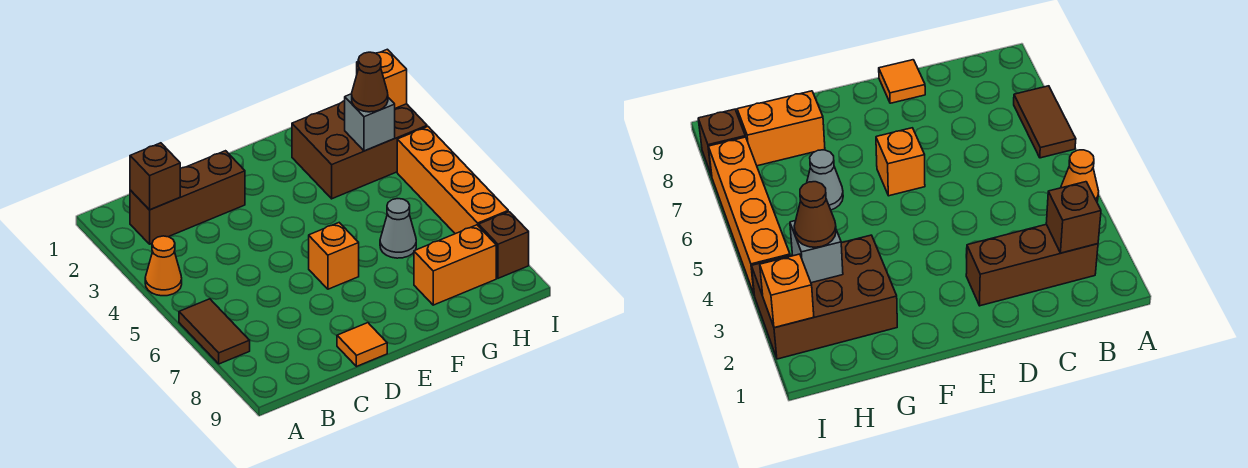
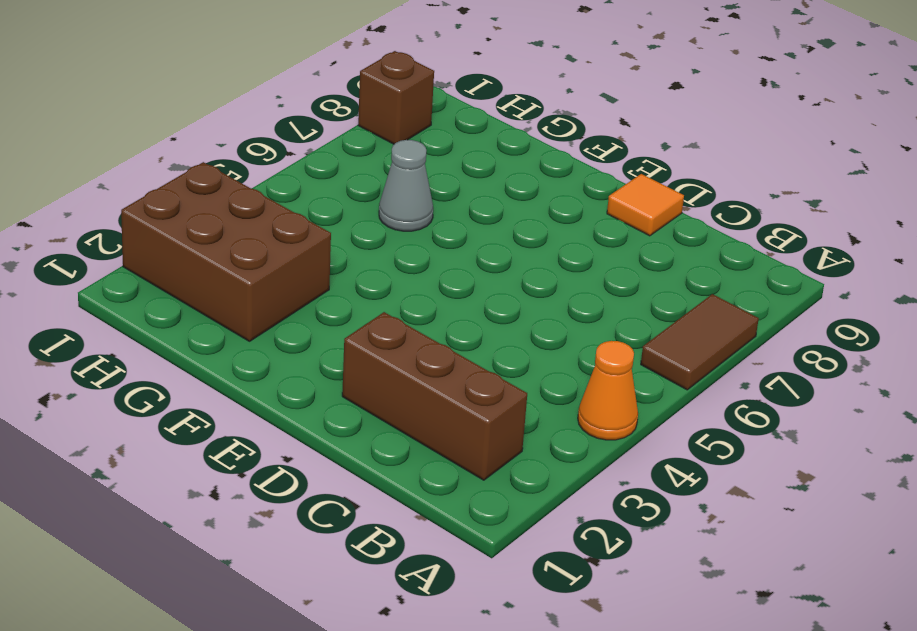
none -> orange 1x1 brick [309,223,359,289]
none -> orange 1x2 brick [414,225,496,305]
none -> orange 1x4 brick [397,127,508,234]

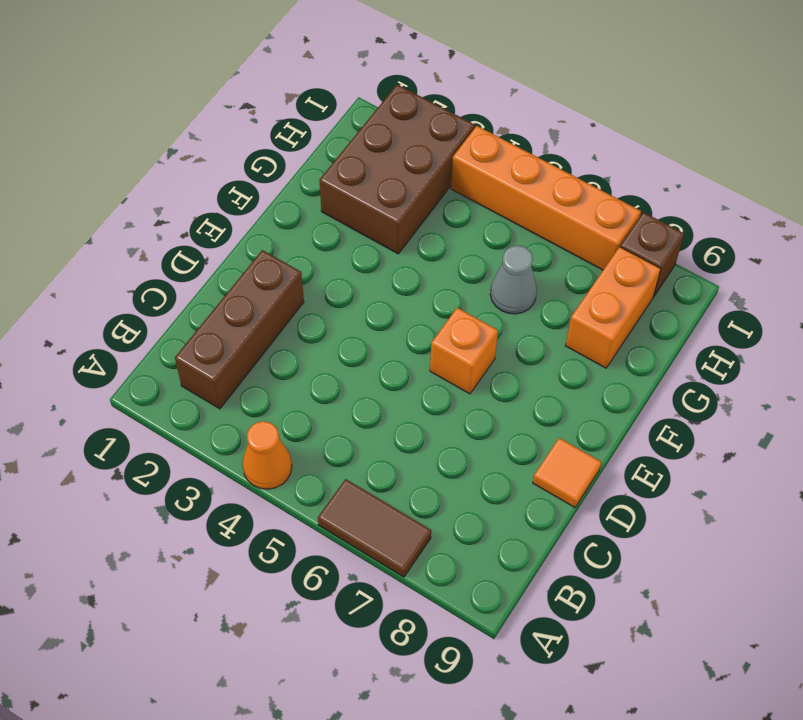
none -> brown 1x1 brick [130,143,180,210]
none -> grey 1x1 brick [345,94,395,151]
none -> orange 1x1 brick [357,49,407,108]

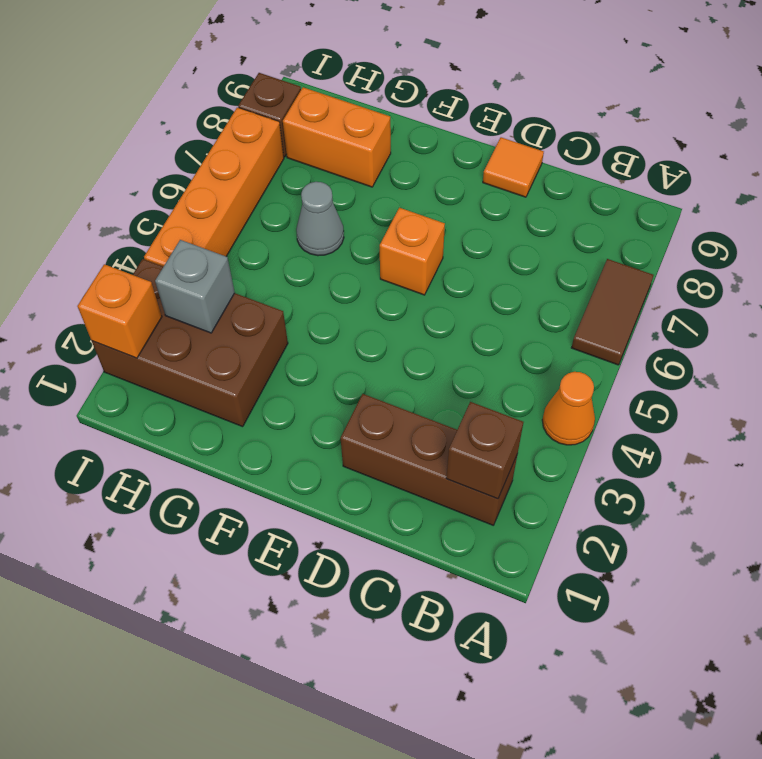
none -> brown 1x1 cone [352,52,388,112]

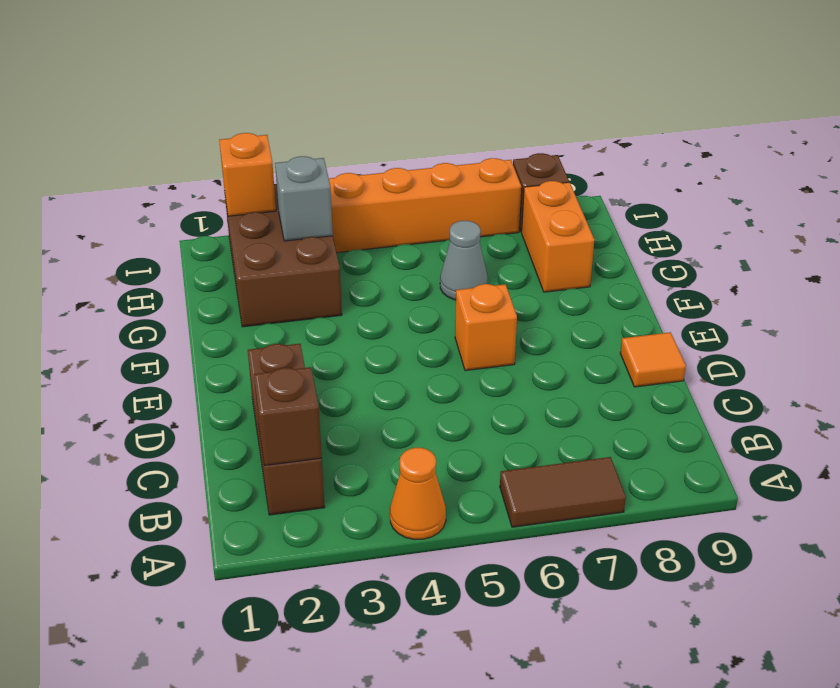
none -> brown 1x1 cone [352,52,388,112]

